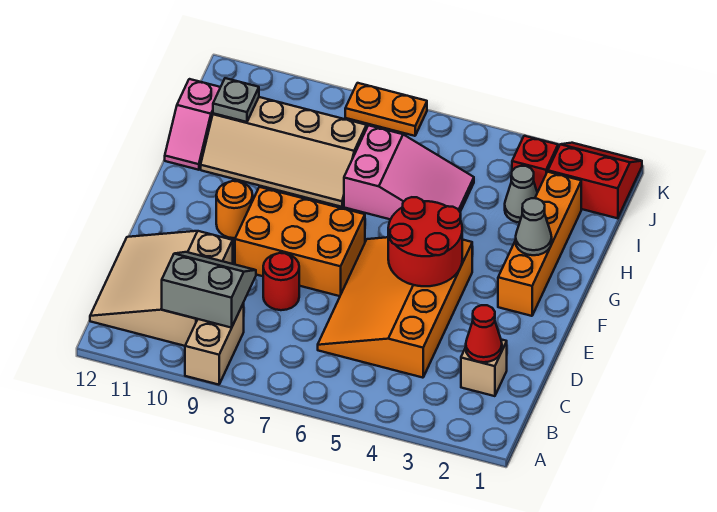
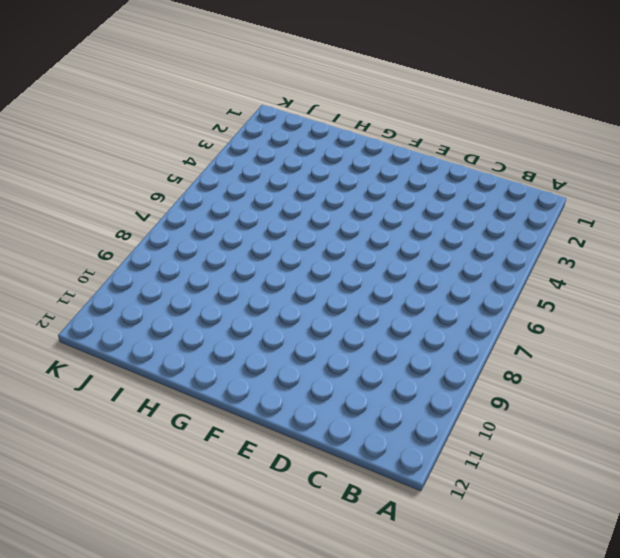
none -> tan 1x2 brick [185,303,244,385]
none -> tan 3x3 slope [90,231,233,346]
none -> tan 1x1 brick [461,339,507,396]

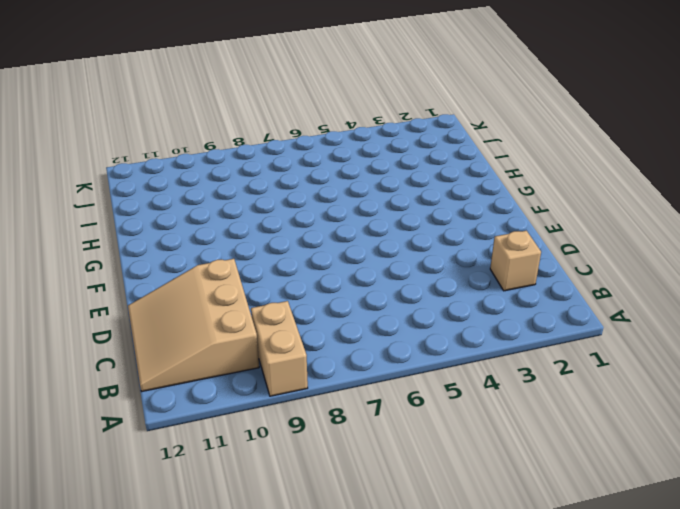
none -> orange 3x4 slope [318,237,472,378]
none -> red 1x1 round brick [263,253,299,310]
none -> orange 2x3 brick [235,187,365,296]

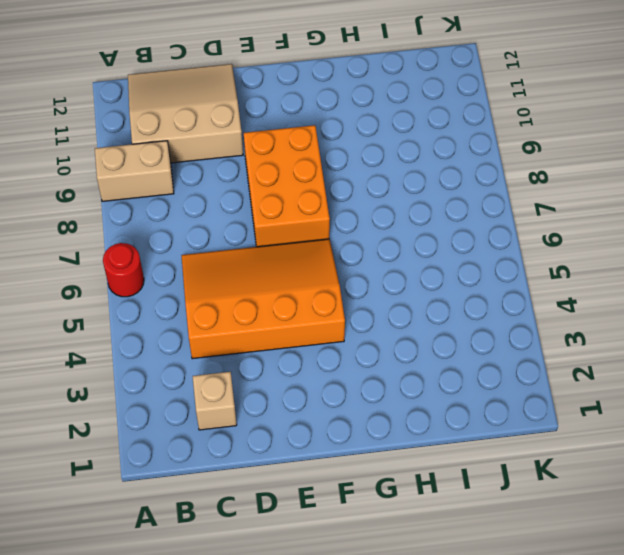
red 1x1 round brick [103,243,144,297] -> red 1x1 round brick moved to [263,253,299,310]
none -> orange 1x4 brick [498,172,581,316]
none -> orange 1x1 round brick [216,181,253,238]
none -> pink 2x3 slope [344,125,474,219]

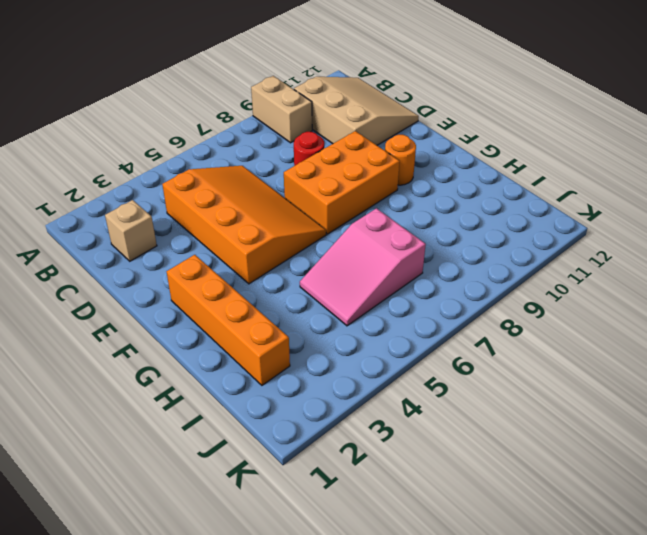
none -> tan 2x4 slope [201,97,366,207]
none -> pink 1x2 slope [165,79,220,170]
none -> grey 1x1 cone [505,166,537,223]

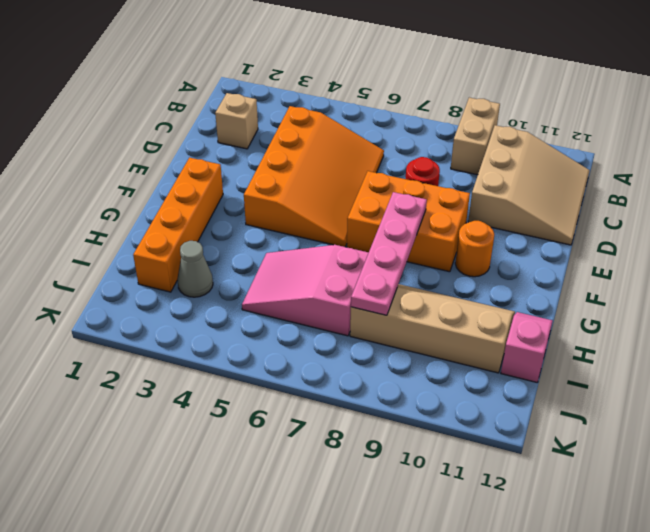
pink 1x4 plate [351,192,427,315] -> none
none -> red 2x2 slope [548,143,642,218]
none -> red 1x1 brick [512,136,558,192]
none -> orange 1x2 plate [345,83,427,136]

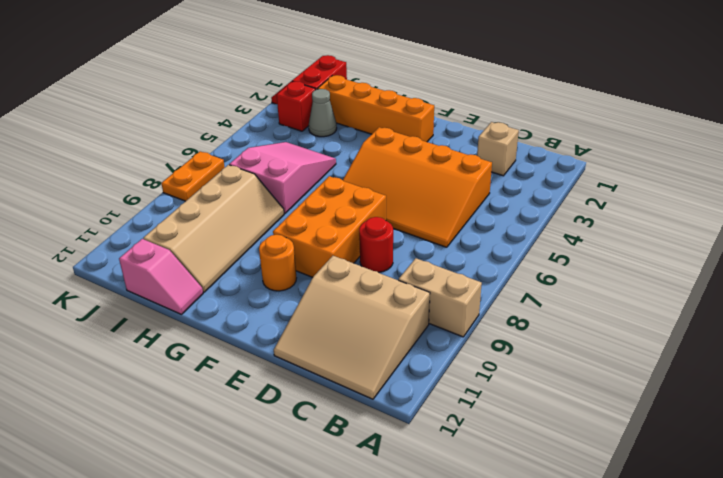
none -> grey 2x2 slope [162,252,256,328]
none -> red 1x1 cone [466,305,502,362]
none -> red 2x2 round brick [388,197,462,286]

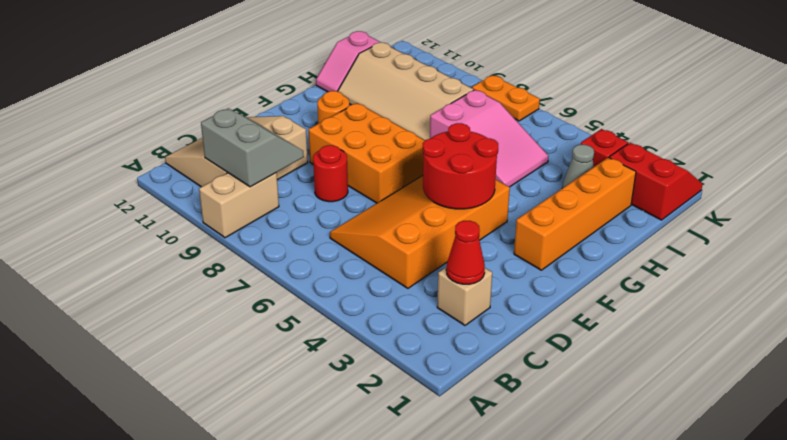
none -> grey 1x1 cone [516,198,552,255]
none -> grey 1x1 plate [213,78,259,122]

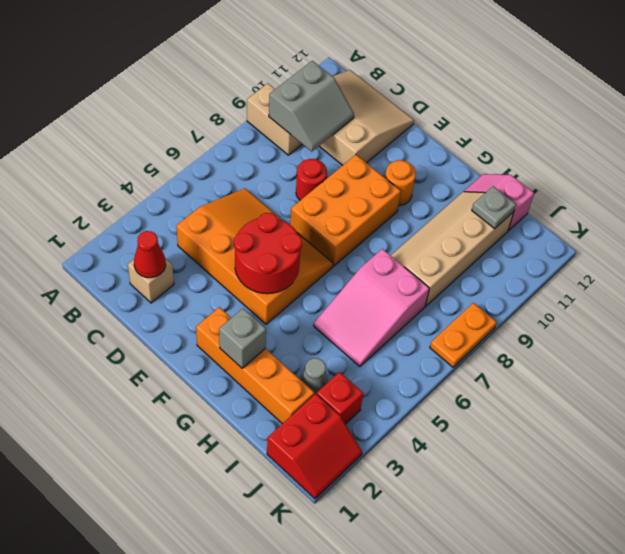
grey 1x1 brick [219,309,266,368] -> grey 1x1 cone [516,198,552,255]

